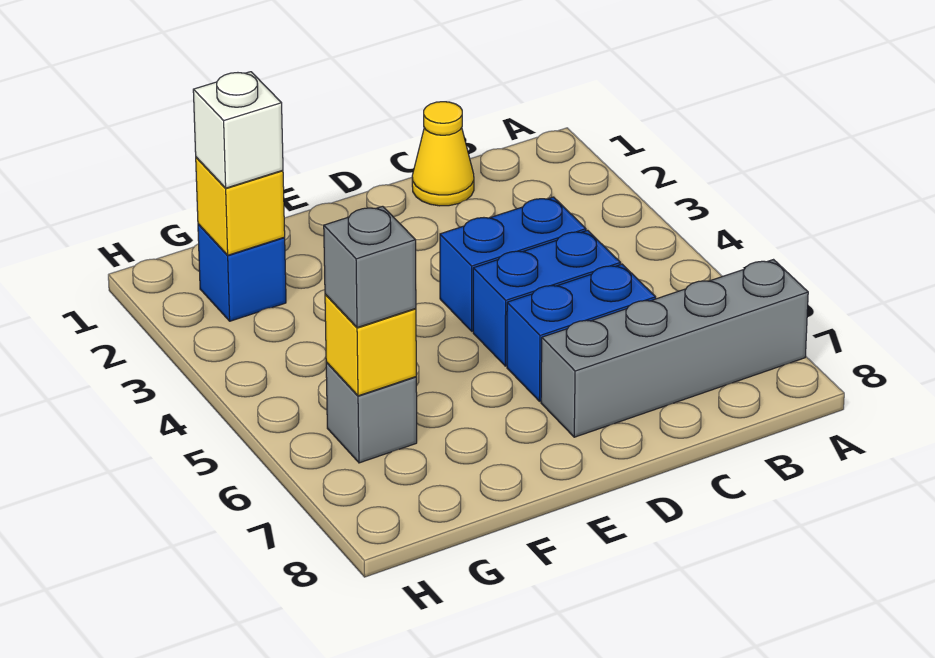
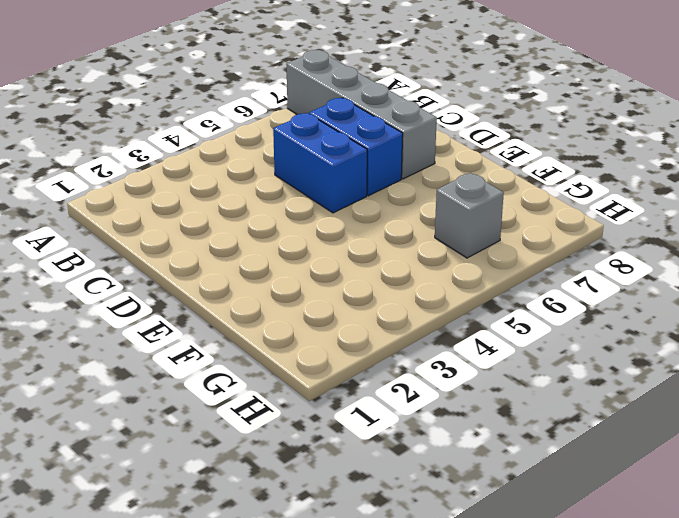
none -> yellow 1x1 cone [412,102,474,206]
none -> blue 1x2 brick [440,197,586,331]

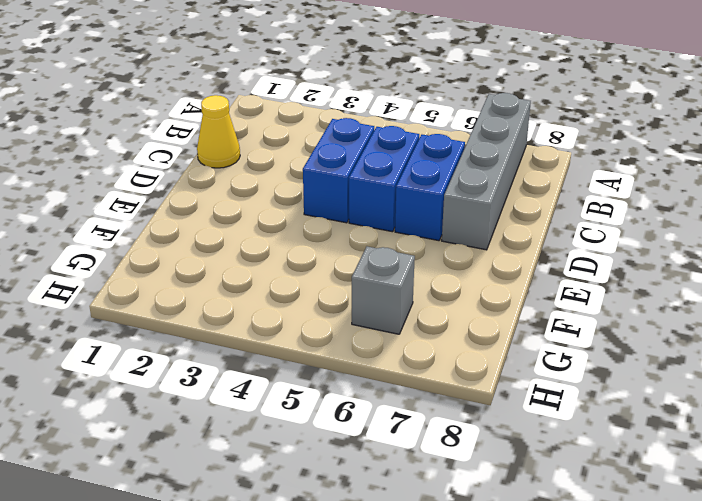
none -> blue 1x1 brick [198,224,286,321]
none -> yellow 1x1 brick [196,157,285,255]

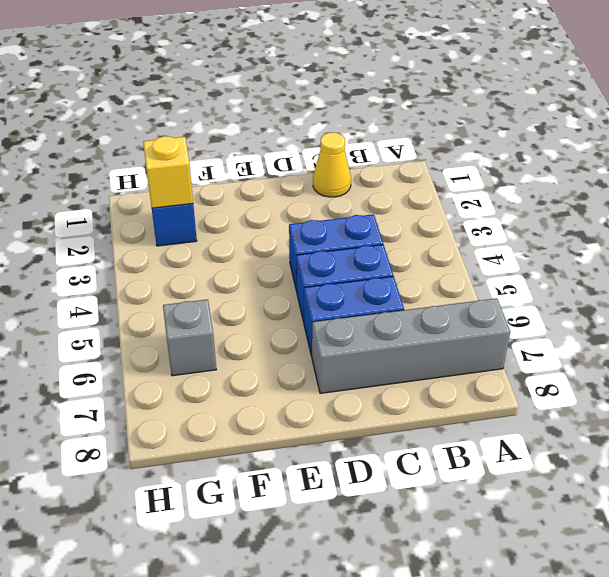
none -> yellow 1x1 brick [325,294,416,396]
none -> white 1x1 brick [193,72,283,188]

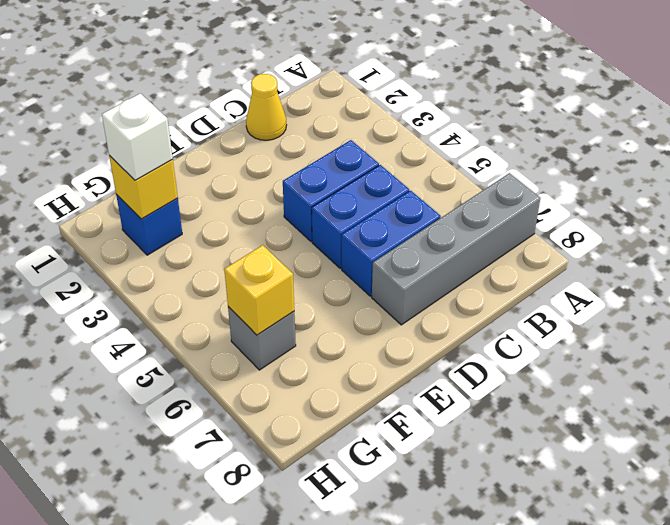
none -> grey 1x1 brick [324,206,416,328]

